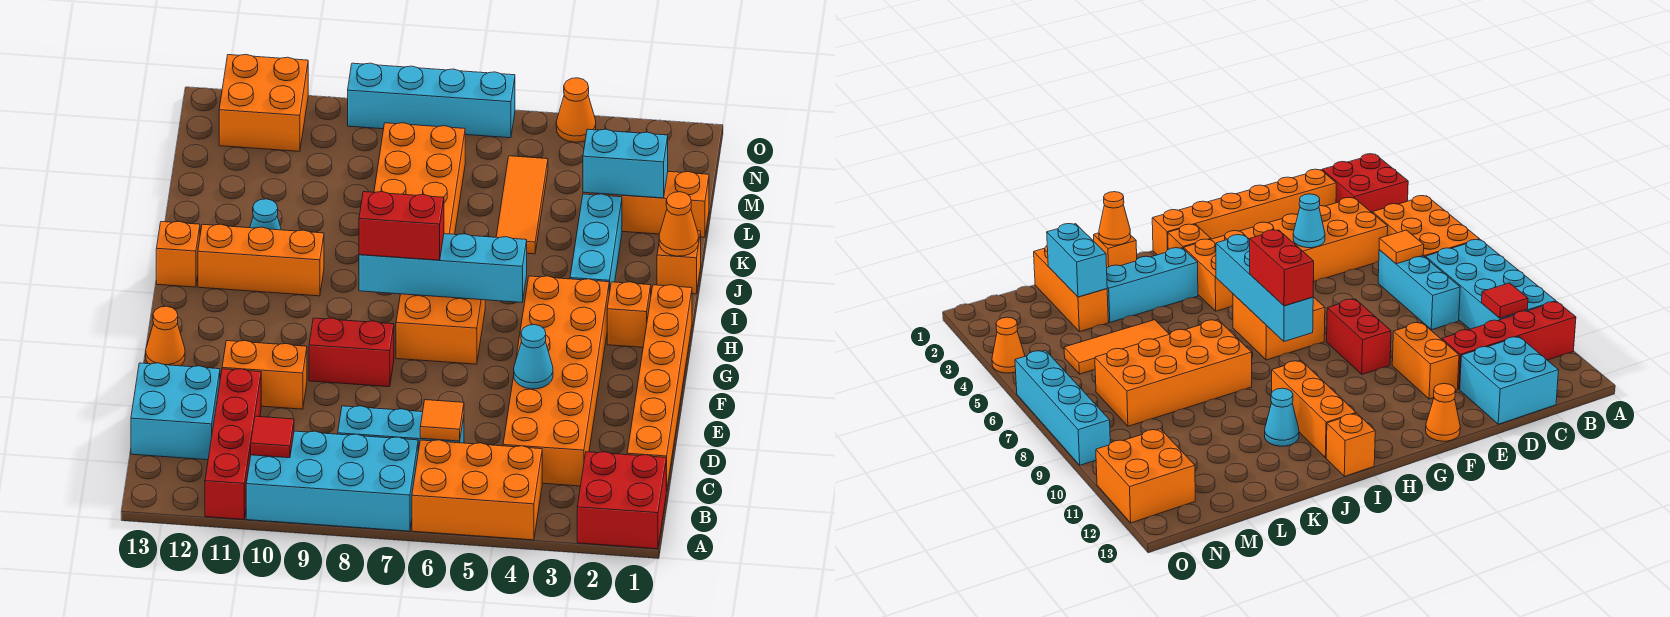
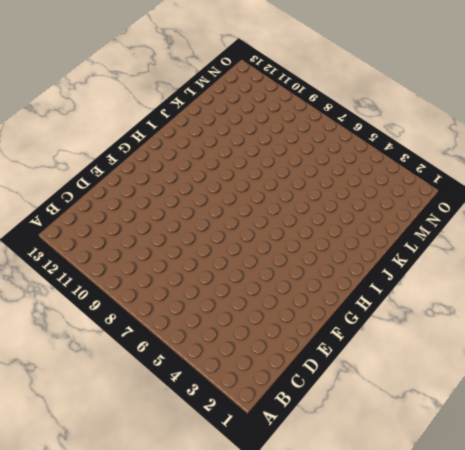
none -> red 2x2 brick [577,452,666,549]
none -> orange 2x3 brick [412,440,542,540]
none -> cyan 2x4 brick [246,431,418,531]
none -> red 1x4 brick [205,369,261,519]

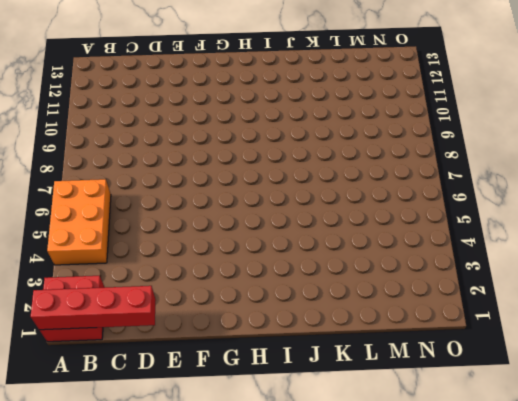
red 1x4 brick [31,286,156,330] -> red 1x4 brick moved to [205,369,261,519]
none -> cyan 2x4 brick [246,431,418,531]
none -> orange 1x6 brick [627,285,692,492]
none -> orange 2x6 brick [503,276,609,486]
none -> cyan 1x3 brick [338,406,464,451]

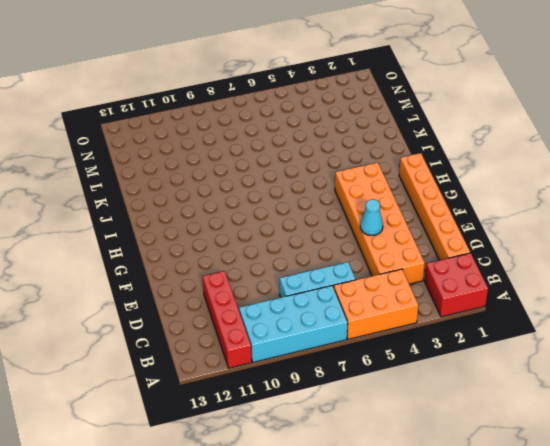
none -> cyan 2x2 brick [131,363,220,460]
none -> orange 1x2 brick [222,341,307,409]
none -> red 1x2 brick [309,318,394,387]
none -> orange 1x1 cone [146,306,185,366]

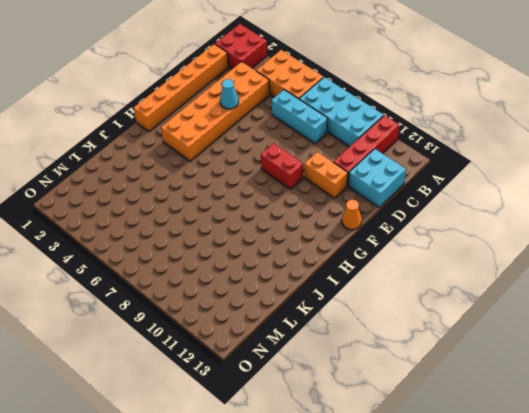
none -> orange 2x2 brick [396,294,485,364]
none -> orange 1x1 brick [607,282,651,347]
none -> cyan 1x3 brick [570,194,622,294]
none -> orange 1x3 brick [198,224,324,296]

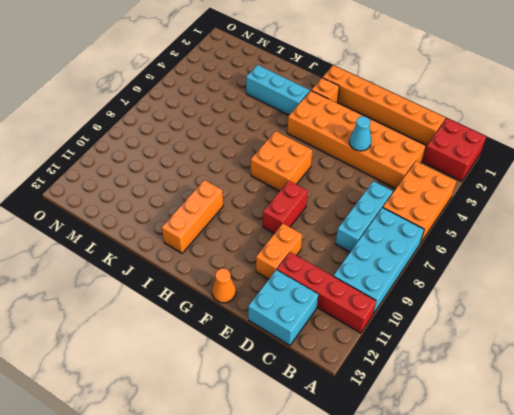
none -> orange 1x1 brick [156,221,200,287]
none -> orange 1x1 brick [657,231,701,294]
none -> orange 2x4 brick [374,123,465,234]
none -> cyan 1x1 cone [250,199,281,230]

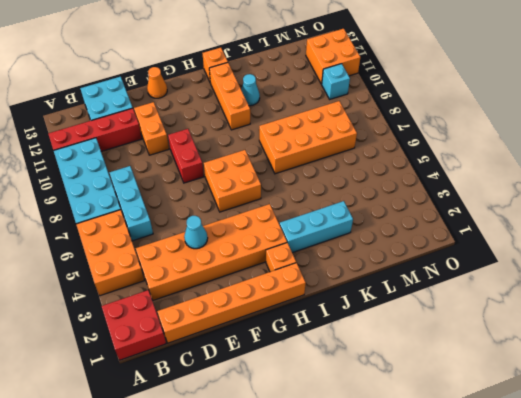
cyan 1x1 brick [322,64,350,99] -> none
none -> orange 1x1 brick [657,231,701,294]
none -> orange 1x3 tile [496,156,548,254]
none -> orange 1x3 brick [583,172,709,237]
none -> orange 1x1 cone [556,78,596,142]

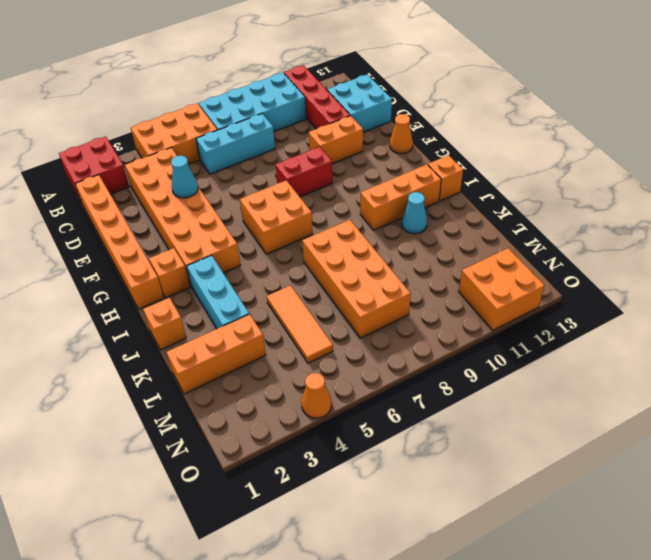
none -> cyan 1x4 brick [348,63,515,138]
none -> red 1x1 tile [251,416,294,458]
none -> orange 1x1 tile [420,400,464,441]
none -> cyan 1x4 brick [359,234,527,302]

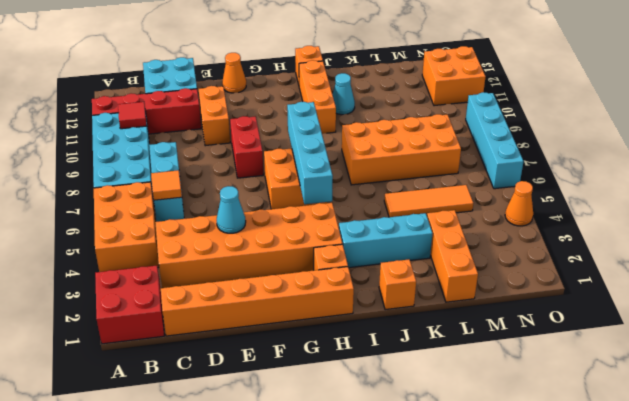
none -> orange 1x1 cone [659,192,699,256]
none -> cyan 1x2 brick [583,129,668,198]
none -> red 1x2 brick [359,192,444,260]

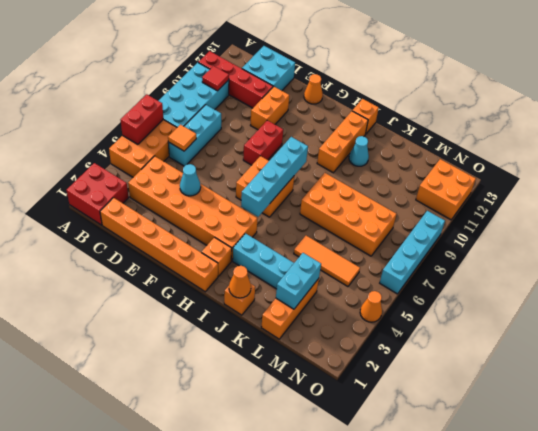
red 1x2 brick [121,94,163,144] -> red 1x2 brick moved to [359,192,444,260]

